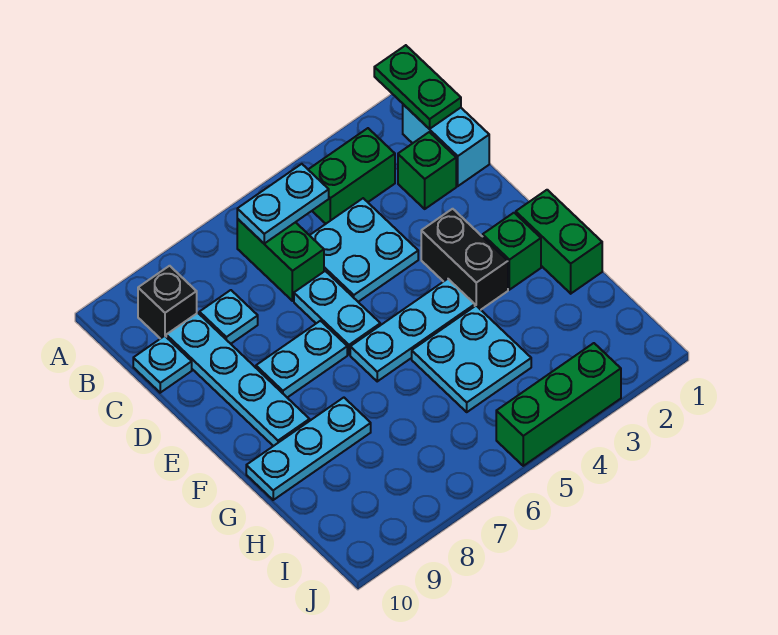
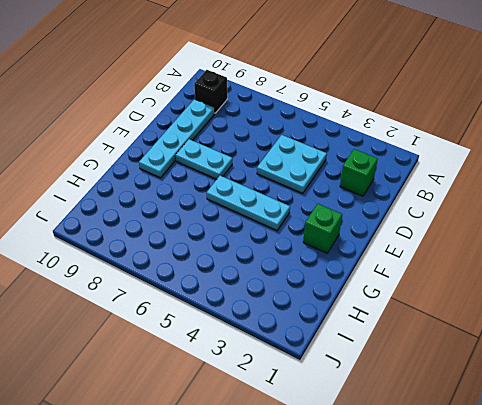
none -> cyan 1x2 brick [403,104,489,186]
none -> green 1x2 brick [308,128,395,224]
none -> green 1x2 brick [237,219,324,301]

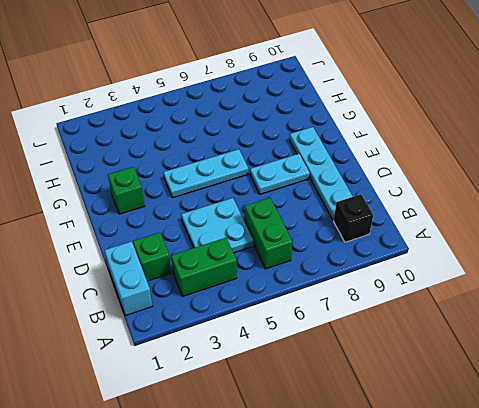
none -> cyan 1x1 plate [199,290,258,344]
none -> cyan 1x1 plate [133,336,192,393]
none -> cyan 1x2 plate [294,271,380,355]

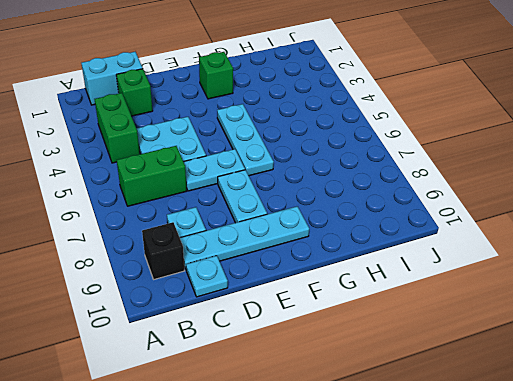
none -> black 1x2 brick [421,209,508,310]
none -> green 1x2 brick [516,190,602,294]
none -> cyan 2x2 plate [412,306,531,412]

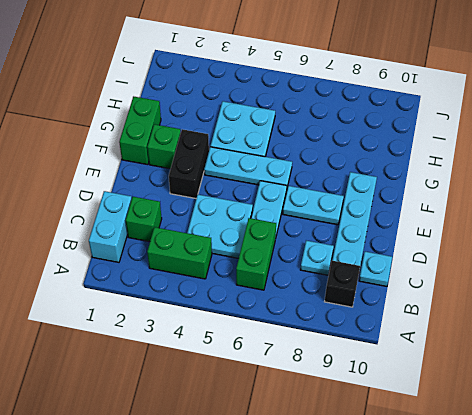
none -> cyan 1x3 plate [246,398,371,500]
none -> green 1x3 brick [496,343,621,466]
none -> green 1x2 plate [374,45,461,129]

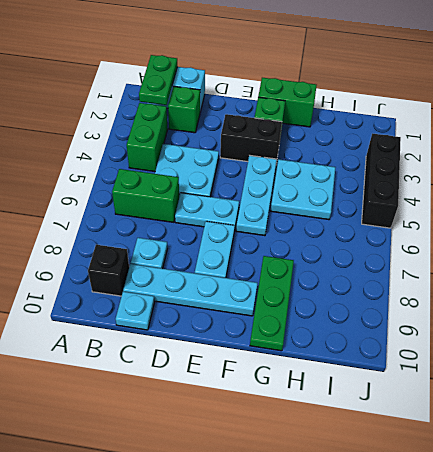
green 1x2 plate [139,55,177,105] -> green 1x2 plate turned to [374,45,461,129]
green 1x3 plate [250,256,294,351] -> cyan 1x3 plate [246,398,371,500]
black 1x3 brick [362,134,401,228] -> green 1x3 brick [496,343,621,466]
none -> cyan 1x2 plate [237,164,329,243]

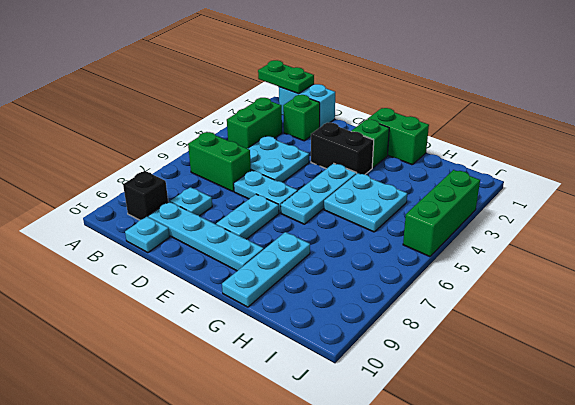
none -> cyan 1x2 plate [237,164,329,243]

